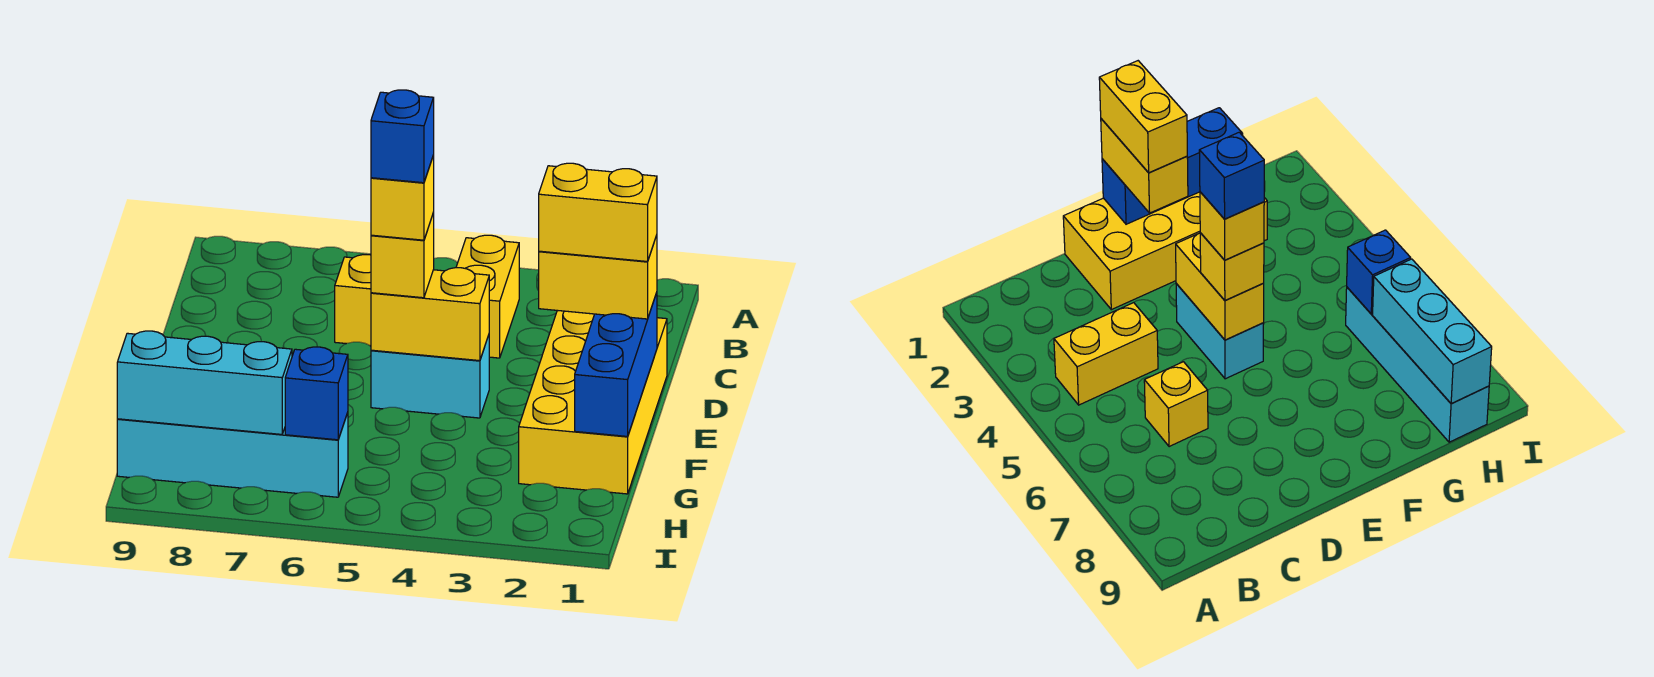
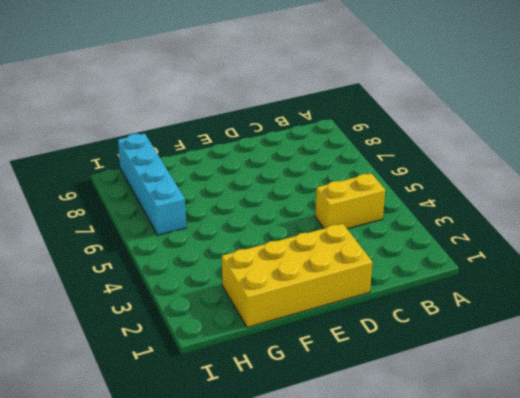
none -> yellow 1x1 brick [335,255,371,346]
none -> cyan 1x2 brick [371,335,489,418]
none -> blue 1x3 brick [575,293,657,436]

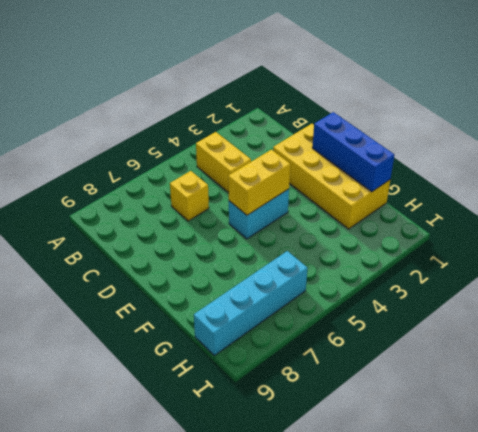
none -> blue 1x1 brick [285,347,348,440]
none -> cyan 1x3 brick [117,331,292,434]
none -> yellow 1x2 brick [539,235,657,319]

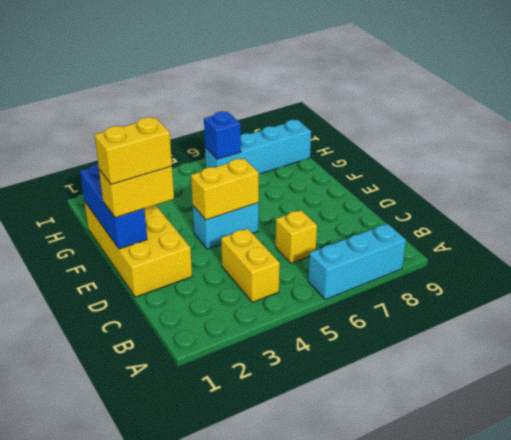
cyan 1x3 brick [308,224,406,299] -> cyan 1x3 brick moved to [117,331,292,434]
none -> yellow 1x1 brick [371,213,434,298]
none -> yellow 1x1 brick [371,155,434,240]
none -> blue 1x1 brick [371,90,434,183]

